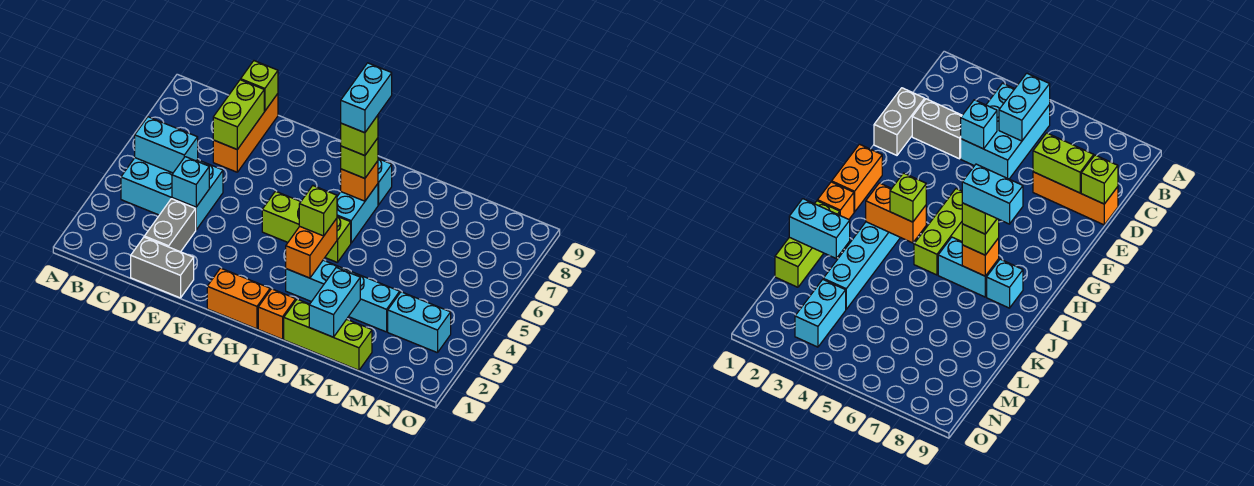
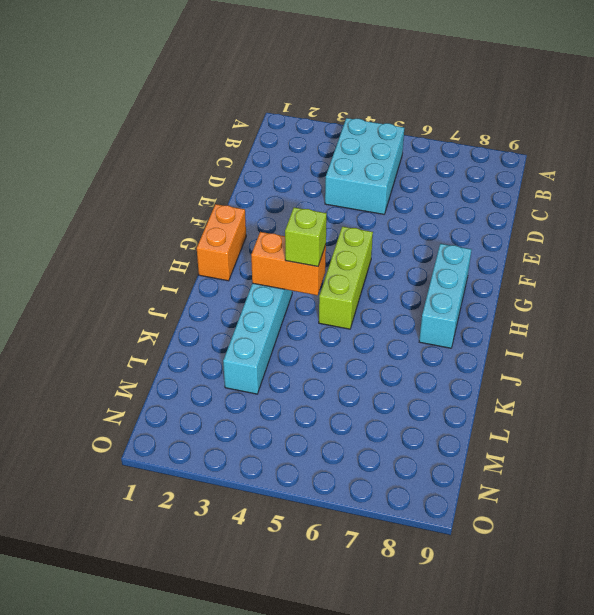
cyan 1x3 brick [419,244,472,348] -> cyan 1x1 brick [378,159,392,205]
none -> grey 1x2 brick [131,237,194,298]
none -> grey 1x2 brick [144,199,196,252]
none -> orange 1x3 brick [213,94,278,172]

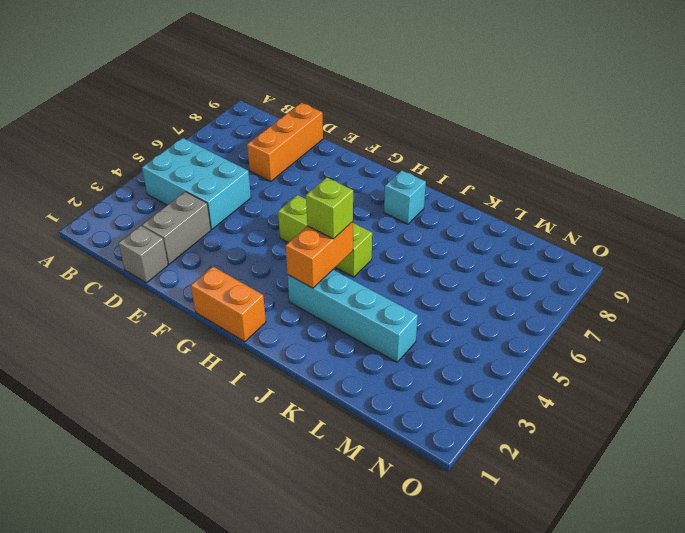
grey 1x1 brick [119,226,168,283] -> grey 1x2 brick [131,237,194,298]
none -> orange 1x1 brick [258,289,296,339]
none -> cyan 1x2 brick [337,184,378,243]
none -> lime 1x3 brick [284,299,372,370]

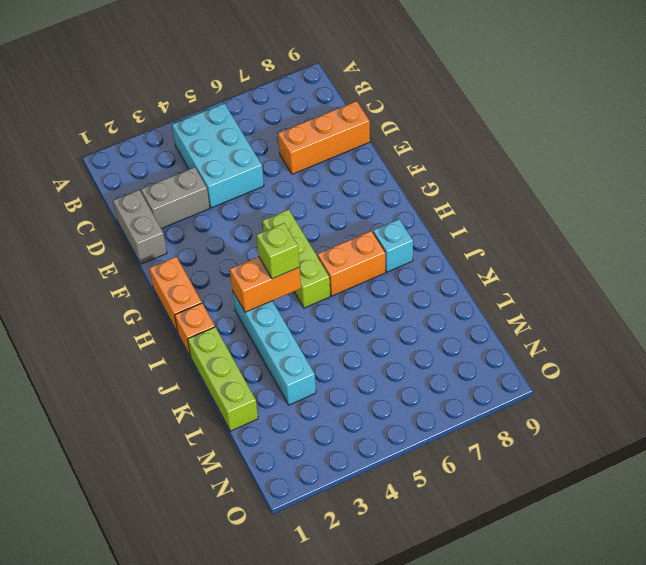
orange 1x2 brick [318,231,386,296] -> cyan 1x2 brick [337,184,378,243]
none -> cyan 1x2 brick [388,292,451,353]
none -> cyan 1x2 brick [135,117,198,173]
none -> cyan 1x1 brick [172,157,209,207]

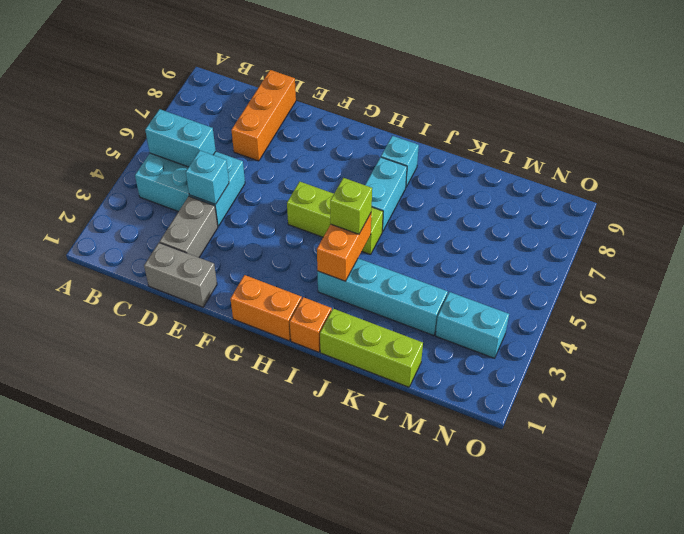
none -> lime 1x2 brick [213,80,264,149]
none -> lime 1x1 brick [241,61,278,111]
none -> orange 1x1 brick [341,161,378,201]

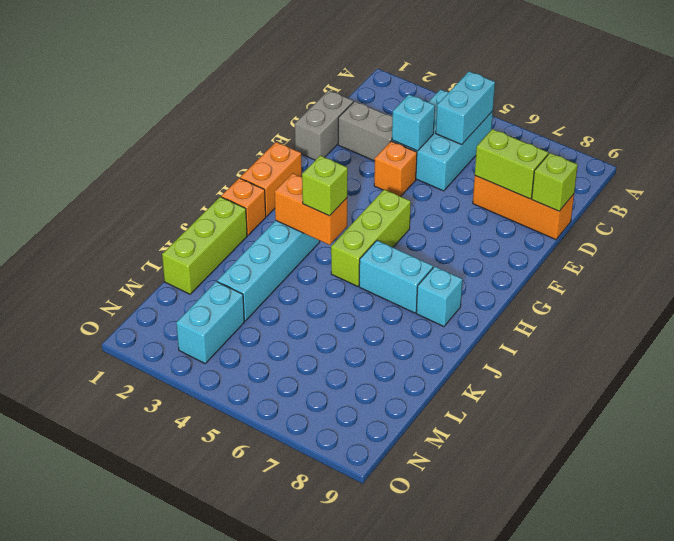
orange 1x1 brick [374,141,417,196] -> orange 1x1 brick moved to [341,161,378,201]
none -> cyan 1x2 brick [309,267,360,337]
none -> lime 1x1 brick [341,138,378,178]
none -> lime 1x1 brick [341,115,378,156]

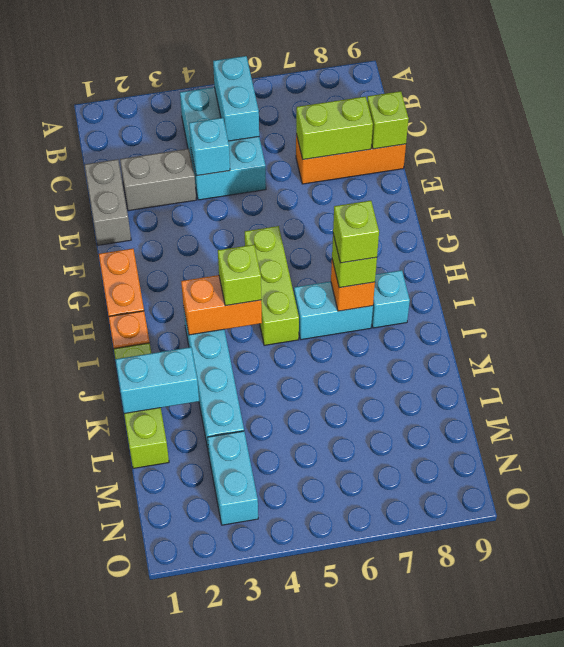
none -> cyan 1x2 brick [341,63,392,133]

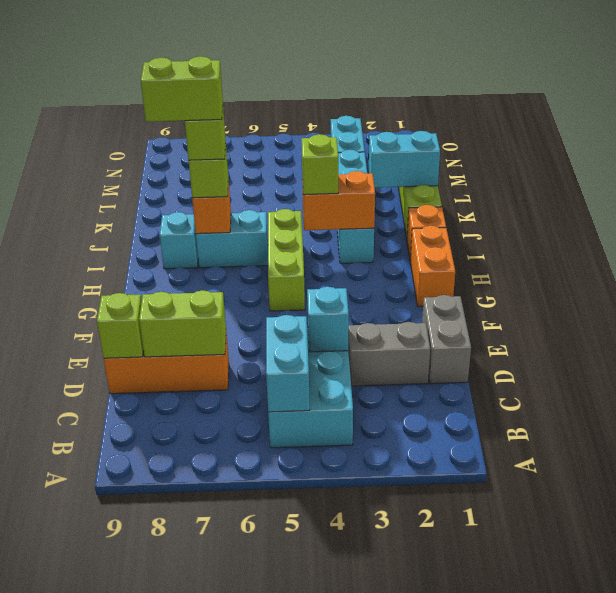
lime 1x2 brick [141,56,223,122] -> cyan 1x2 brick [341,63,392,133]

